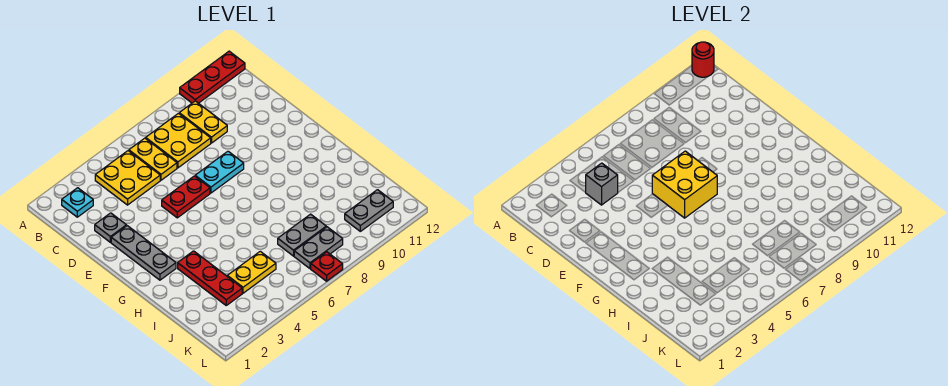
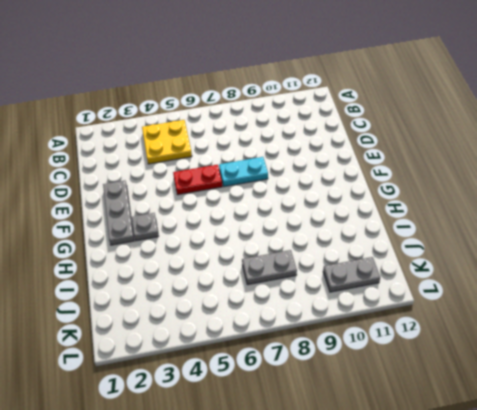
grey 1x1 plate [132,213,158,241] -> grey 1x1 plate moved to [95,213,126,242]
none -> red 1x3 plate [180,51,245,103]
none -> cyan 1x1 plate [62,188,93,217]
none -> yellow 1x2 plate [129,138,177,180]

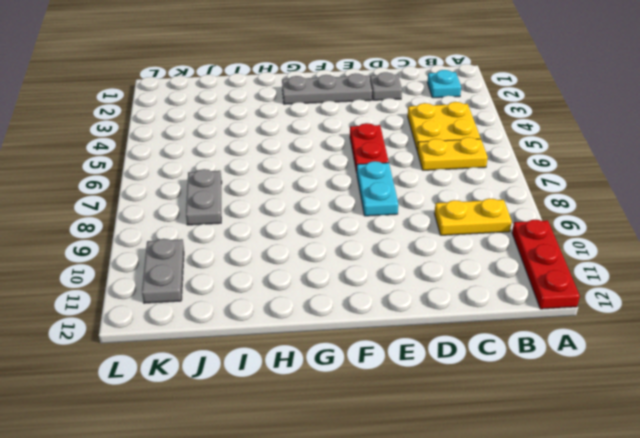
none -> yellow 2x2 plate [146,113,211,168]
none -> red 1x3 plate [178,251,242,305]
none -> yellow 1x2 plate [227,251,276,293]

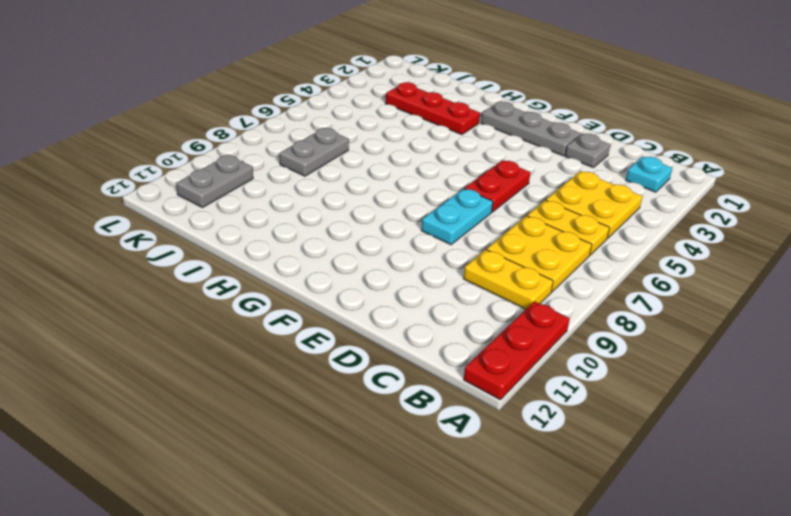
none -> yellow 1x2 plate [227,251,276,293]
none -> grey 1x2 plate [294,227,343,269]
none -> red 1x1 plate [311,252,343,281]

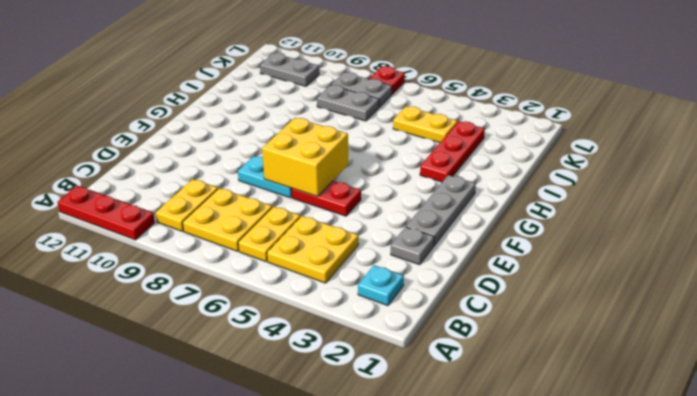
none -> red 1x1 round brick [692,42,714,77]
none -> grey 1x1 brick [585,163,618,205]

